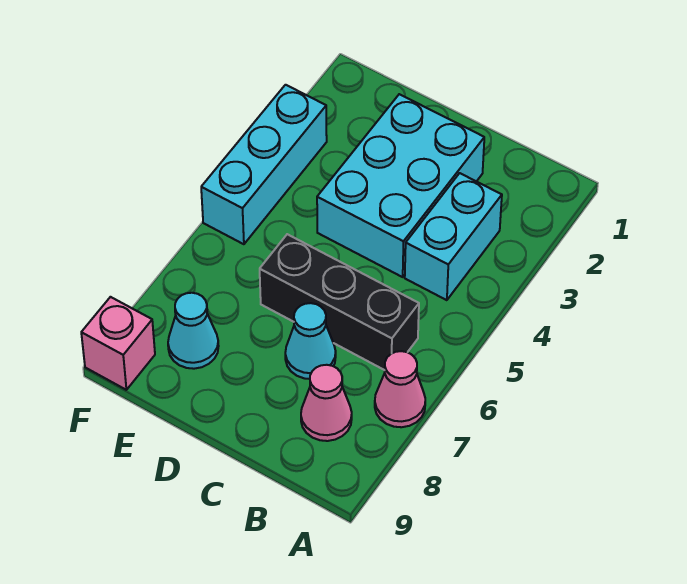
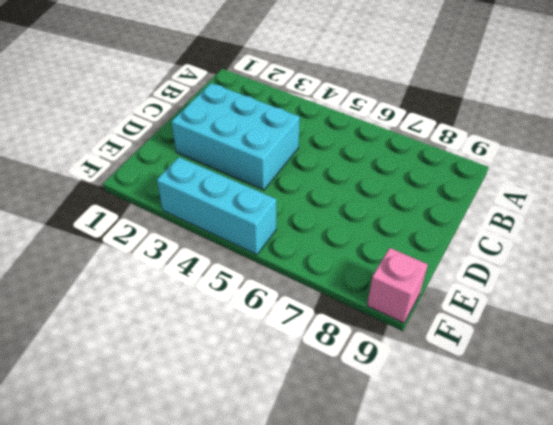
none -> pink 1x1 cone [375,351,425,427]
none -> cyan 1x2 brick [405,173,502,300]

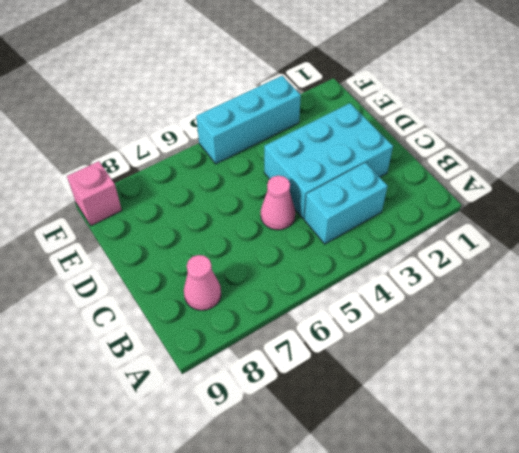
pink 1x1 cone [261,176,295,230] -> pink 1x1 cone moved to [375,351,425,427]
none -> black 1x3 brick [260,234,419,370]
none -> cyan 1x1 cone [285,303,336,379]

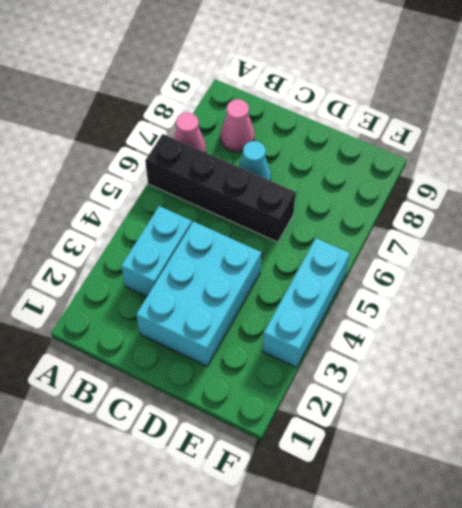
black 1x4 brick [145,134,296,242] -> black 1x3 brick [260,234,419,370]
none -> cyan 1x1 cone [168,293,219,369]
none -> pink 1x1 brick [81,297,155,390]

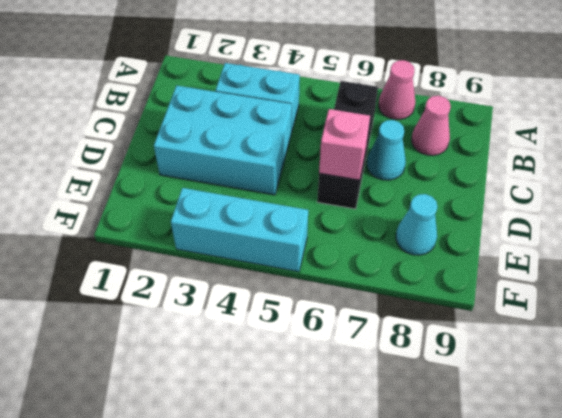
pink 1x1 brick [319,109,370,180] -> pink 1x1 brick moved to [81,297,155,390]

